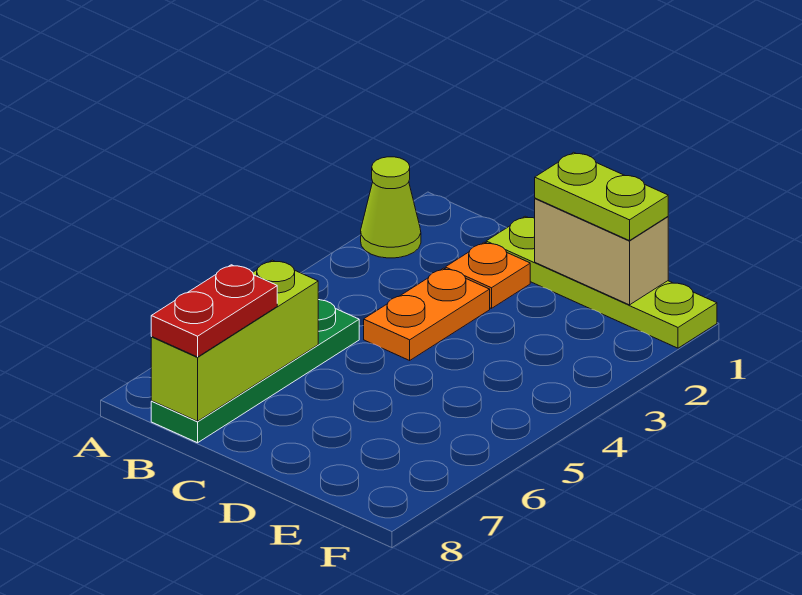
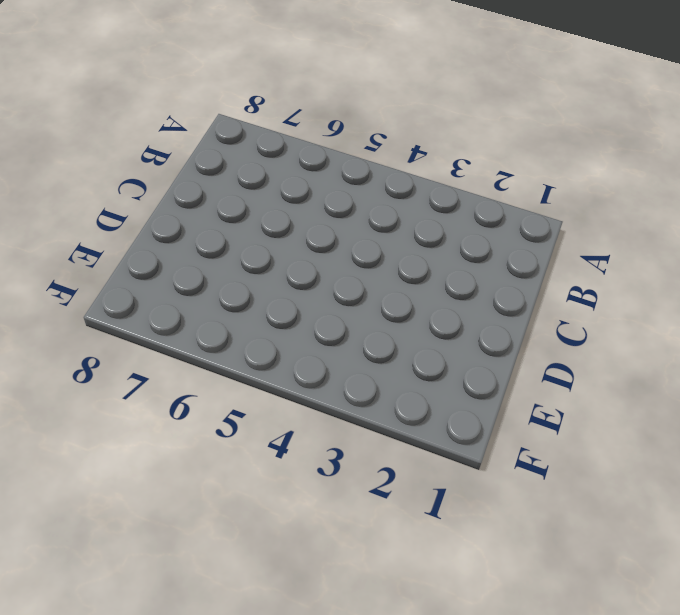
none -> lime 1x1 cone [361,157,421,258]
none -> green 1x4 plate [151,300,359,443]

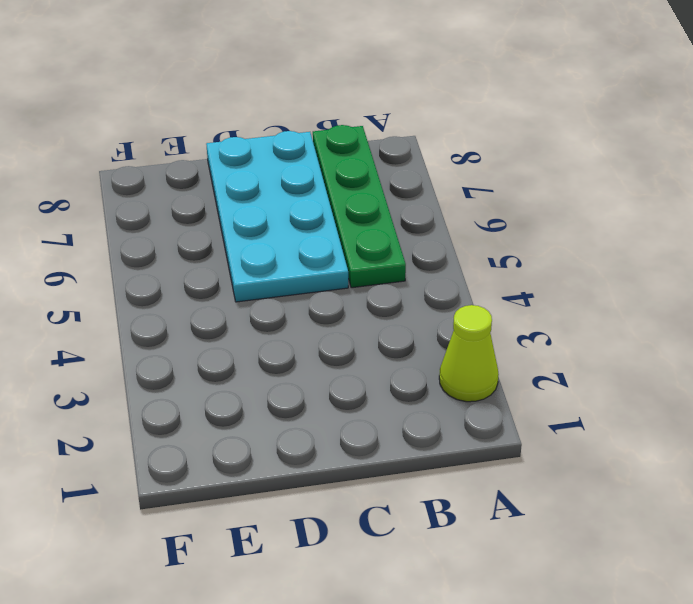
cyan 2x4 plate [206,131,348,302] -> none
none -> lime 1x4 plate [486,216,717,348]
none -> orange 1x1 plate [445,242,530,309]

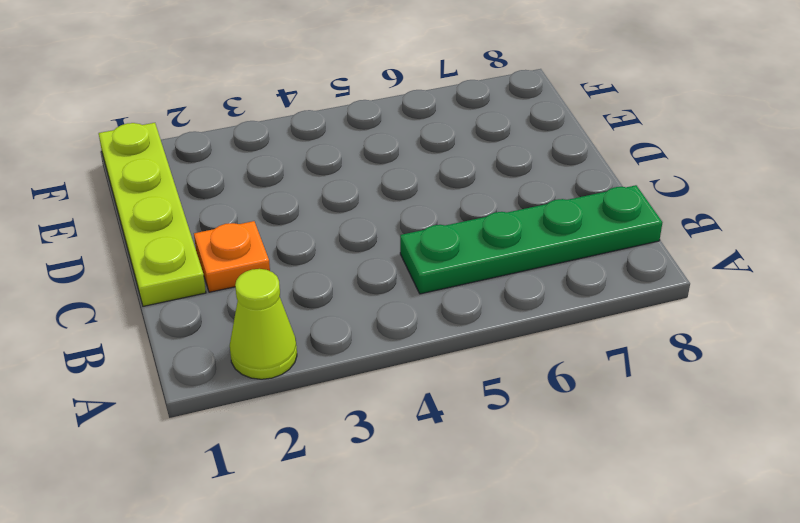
none -> orange 1x2 plate [364,268,490,360]
none -> lime 1x3 brick [151,260,318,421]

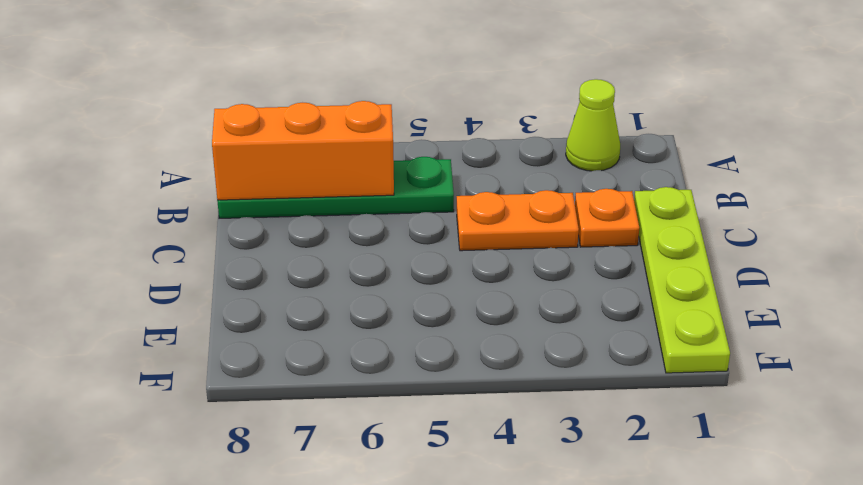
orange 1x3 brick [212,101,394,200] -> lime 1x3 brick [151,260,318,421]
none -> tan 1x2 brick [535,198,668,305]
none -> red 1x2 plate [151,265,277,357]

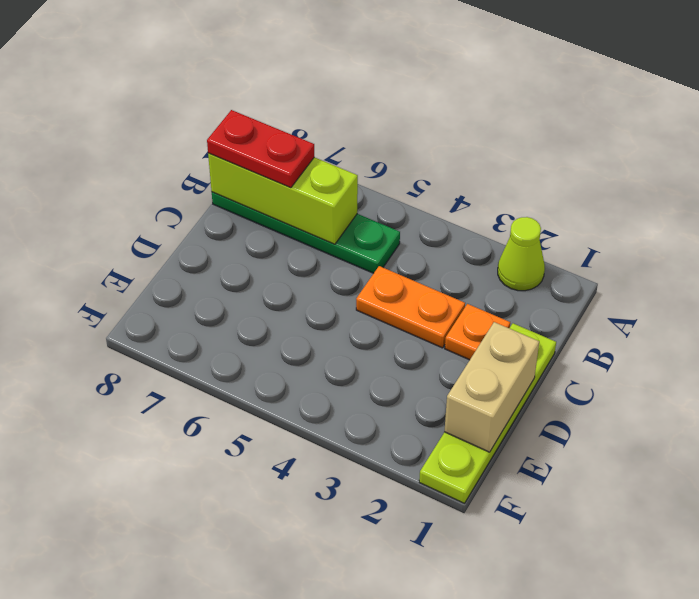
none -> lime 1x2 plate [535,152,668,241]

